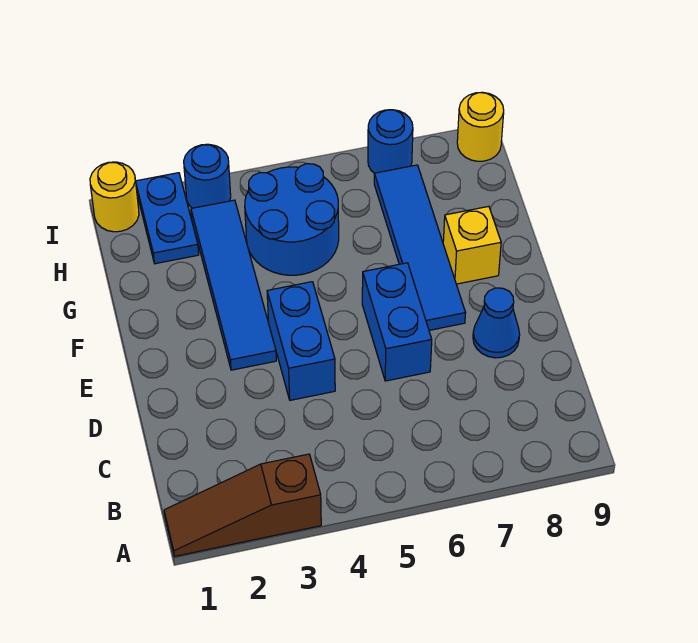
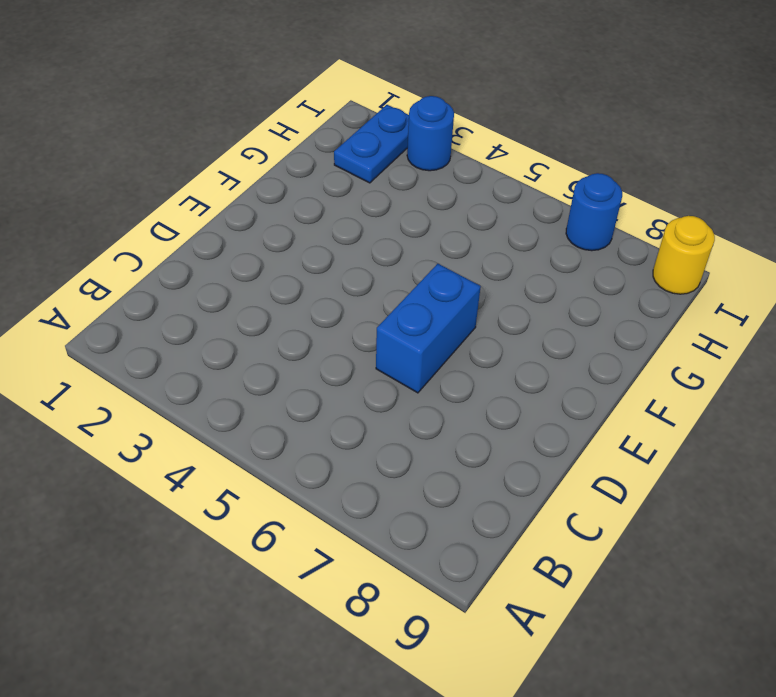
none -> brown 1x3 slope [164,454,321,556]
none -> blue 1x2 brick [267,282,335,400]
none -> blue 1x1 cone [473,288,520,358]

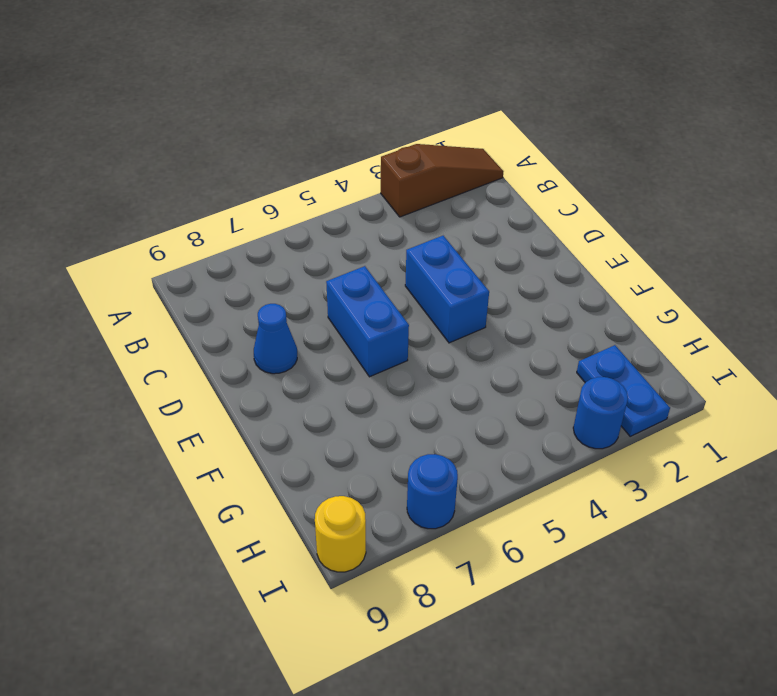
none -> blue 1x4 tile [191,200,276,370]
none -> blue 1x4 tile [374,165,465,330]
none -> yellow 1x1 brick [443,206,501,284]

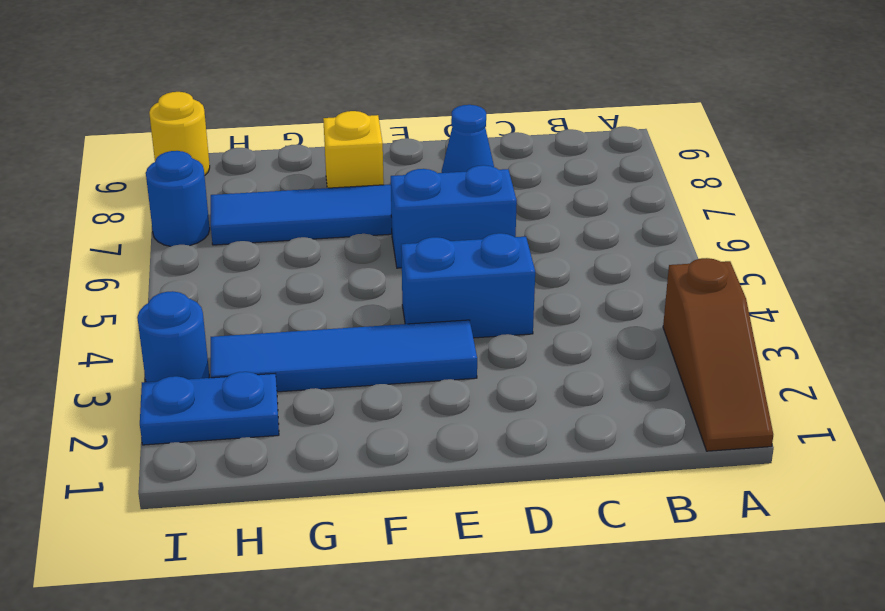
none -> blue 2x2 round brick [245,164,339,275]
none -> yellow 1x1 round brick [90,162,139,232]

